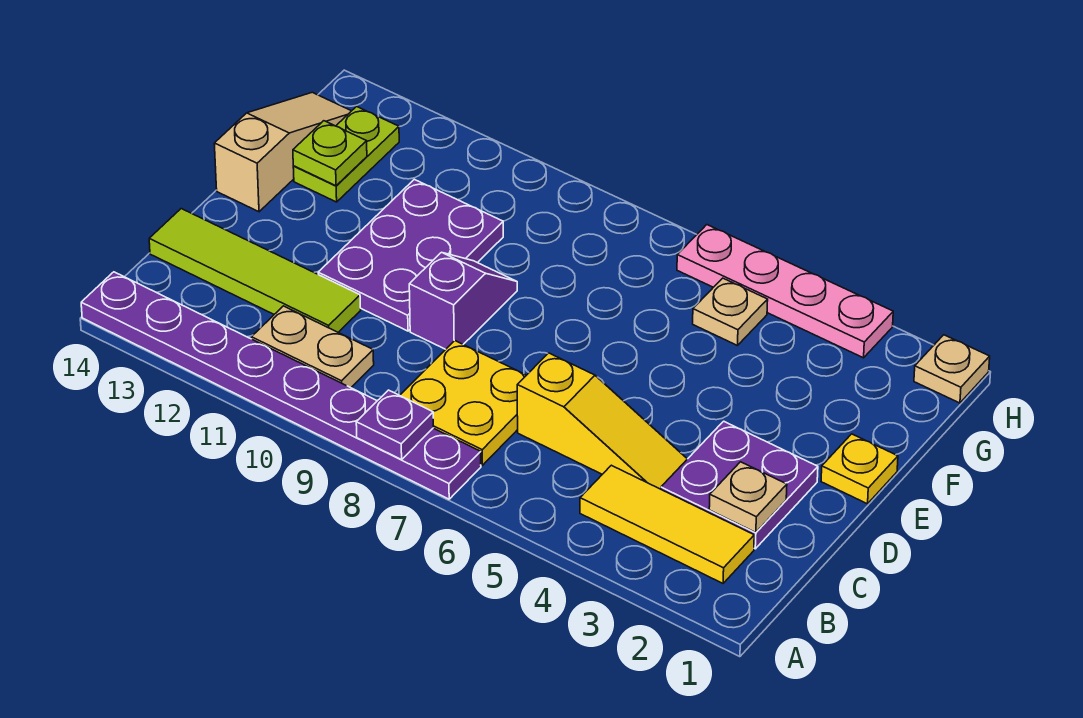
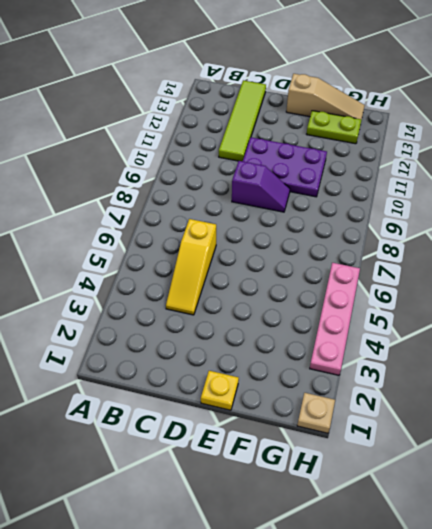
none -> purple 1x8 plate [81,272,481,499]
none -> yellow 1x3 tile [580,465,754,583]
none -> yellow 2x2 plate [400,341,526,465]

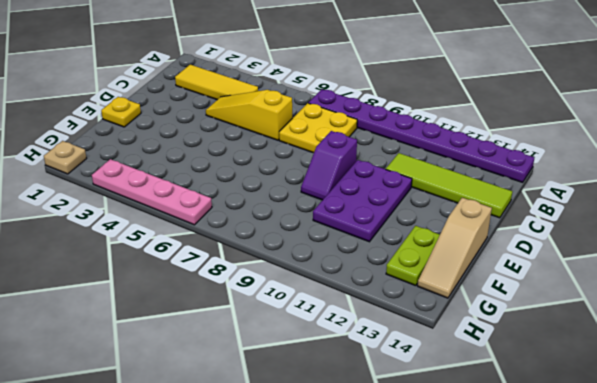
none -> tan 1x2 plate [251,306,374,388]
none -> purple 2x2 plate [661,421,818,549]
none -> tan 1x1 plate [693,278,768,346]

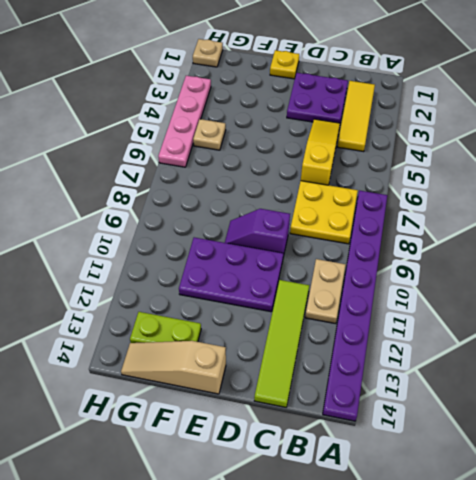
none -> purple 1x1 plate [356,390,433,460]
none -> tan 1x1 plate [709,462,787,533]
none -> lime 1x1 plate [293,121,367,186]

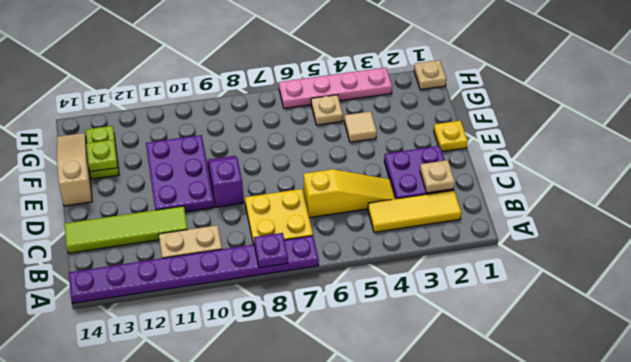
tan 1x1 tile [344,111,377,142] -> none

